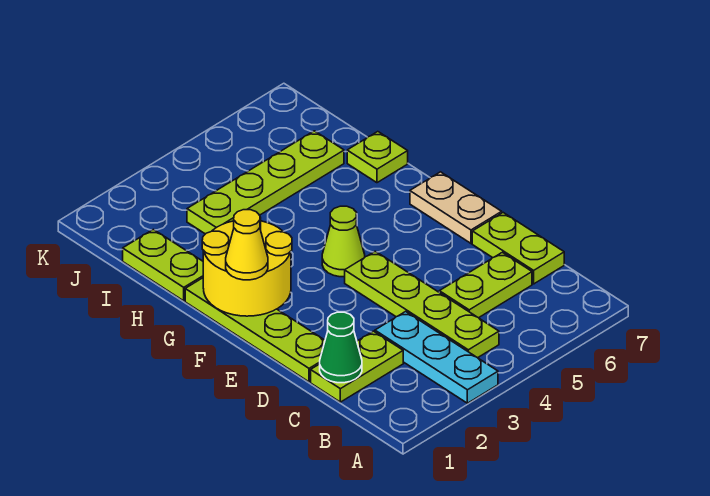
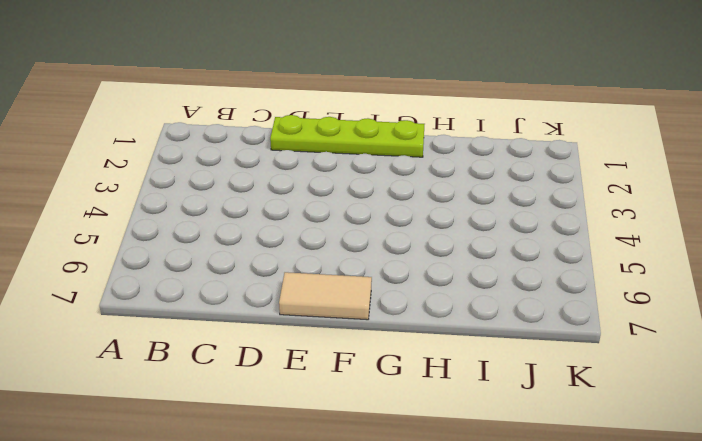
tan 1x2 tile [279,272,372,320] -> tan 1x2 plate [410,172,502,243]
none -> cyan 1x3 plate [375,311,498,403]
none -> lime 1x4 plate [345,251,499,358]
none -> lime 1x2 plate [311,331,403,402]

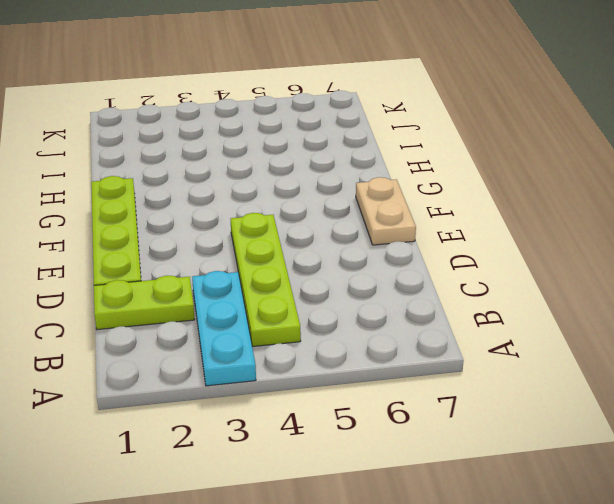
none -> lime 1x2 plate [439,252,532,318]
none -> lime 1x2 plate [472,213,564,284]
none -> lime 1x1 cone [322,206,365,277]

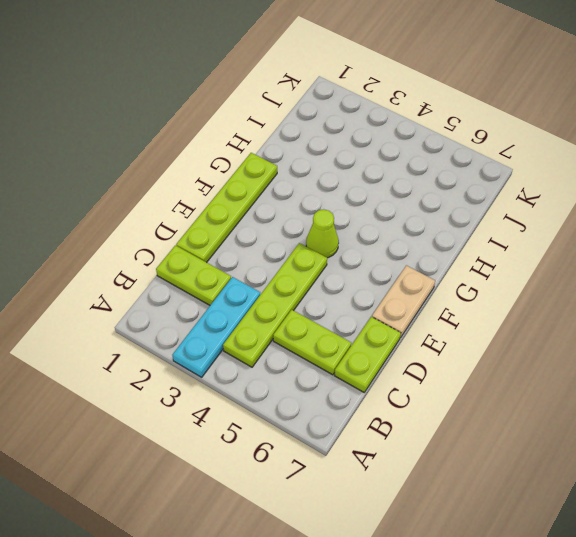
none -> lime 1x2 plate [123,229,203,301]
none -> lime 1x1 plate [347,132,408,183]
none -> lime 1x4 plate [187,131,344,234]

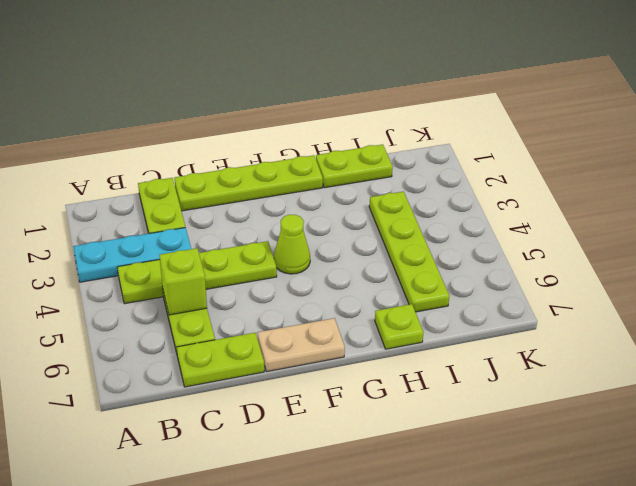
lime 1x1 brick [159,248,207,315] -> none
none -> green 1x1 cone [320,312,362,383]
none -> yellow 2x2 round brick [202,217,292,316]
none -> yellow 1x1 cone [226,210,268,280]

